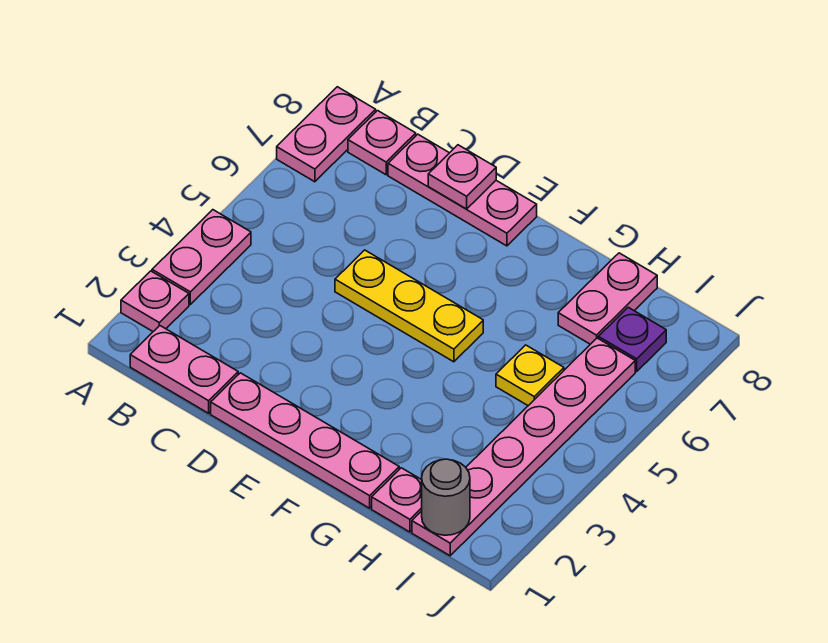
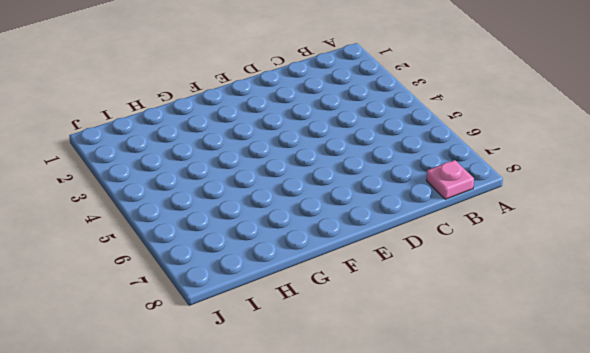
none -> pink 1x1 plate [121,271,189,331]
none -> pink 1x2 plate [152,210,251,304]
none -> pink 1x2 plate [277,87,376,182]

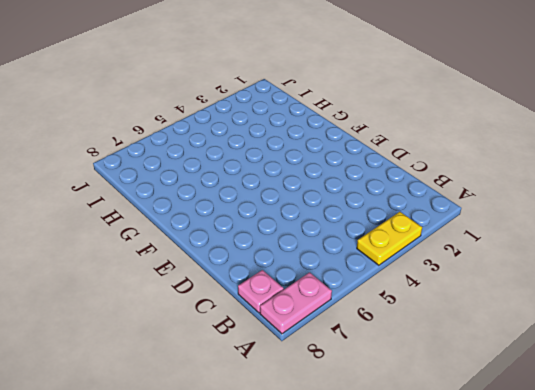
yellow 1x2 plate [357,212,422,265] -> pink 1x2 plate [152,210,251,304]
none -> pink 1x1 plate [121,271,189,331]
none -> pink 1x2 plate [130,326,238,413]
none -> pink 1x3 plate [388,134,537,246]

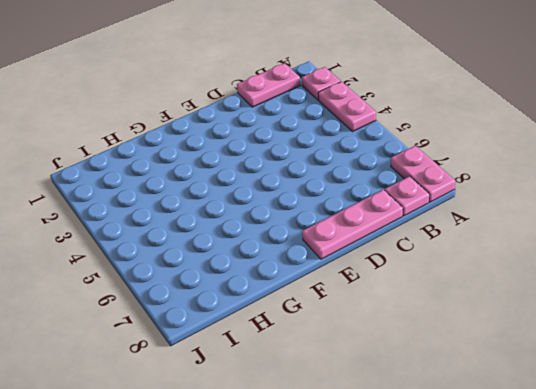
none -> pink 1x4 plate [211,373,399,508]
none -> yellow 1x3 plate [335,250,483,362]
none -> pink 1x1 plate [372,468,422,532]

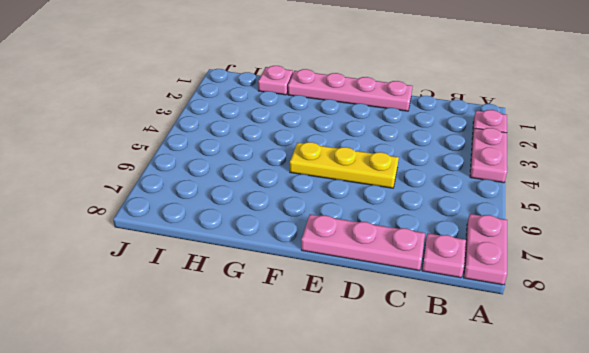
none -> pink 1x2 plate [130,326,238,413]
none -> yellow 1x1 plate [496,345,564,406]
none -> pink 1x2 plate [558,253,657,344]

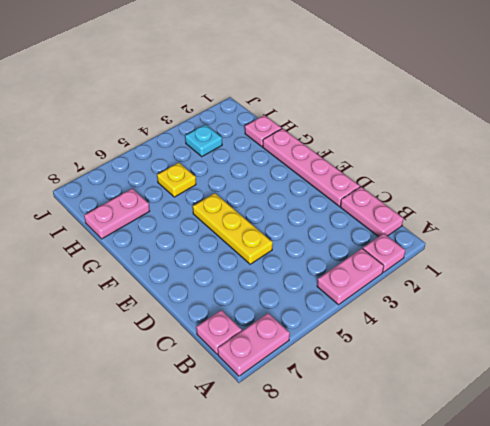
cyan 1x1 plate [185,124,222,157] -> pink 1x6 plate [412,338,635,556]
none -> pink 1x3 plate [388,134,537,246]
none -> purple 1x1 plate [598,307,666,371]
none -> pink 1x1 plate [428,145,496,209]

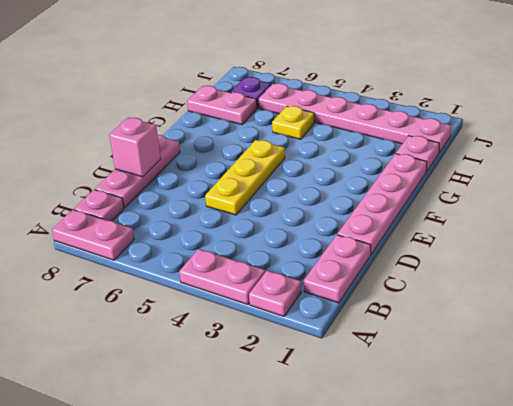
pink 1x1 brick [109,118,161,177] -> pink 1x1 plate [428,145,496,209]
none -> grey 1x1 round brick [422,459,470,535]

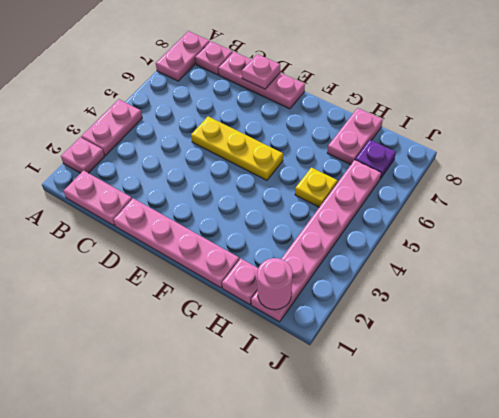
pink 1x1 round brick [257,258,293,310] -> grey 1x1 round brick [422,459,470,535]

